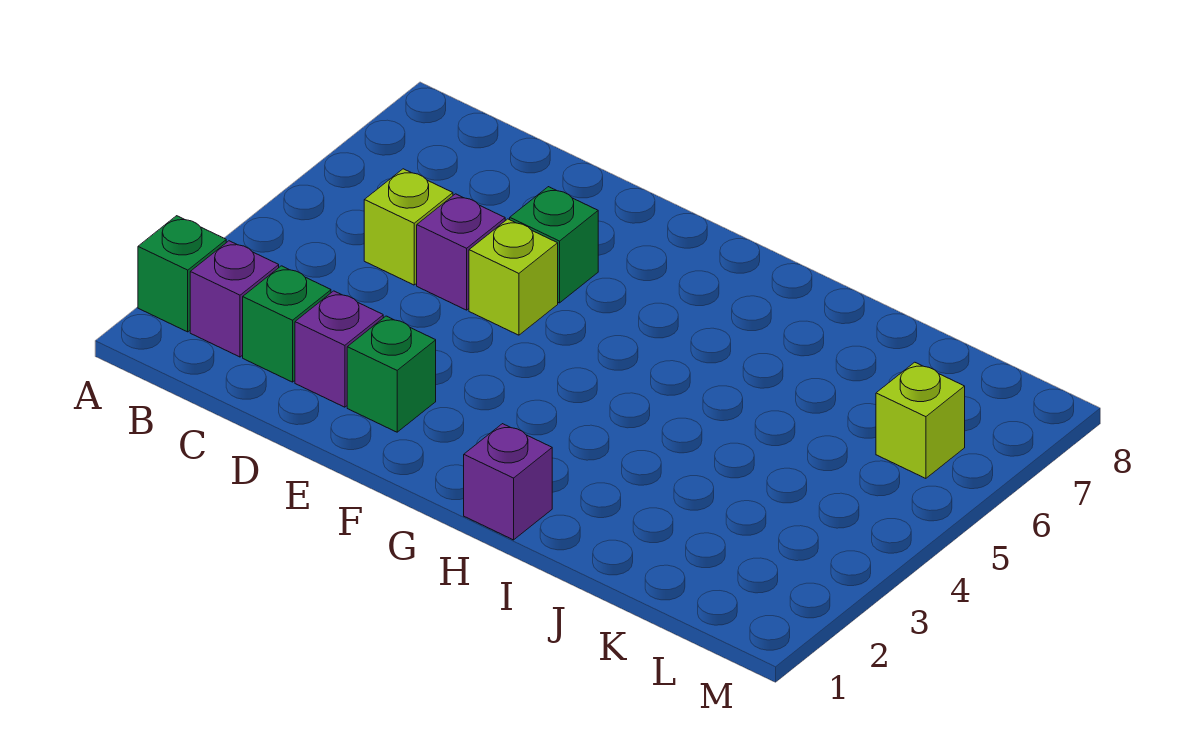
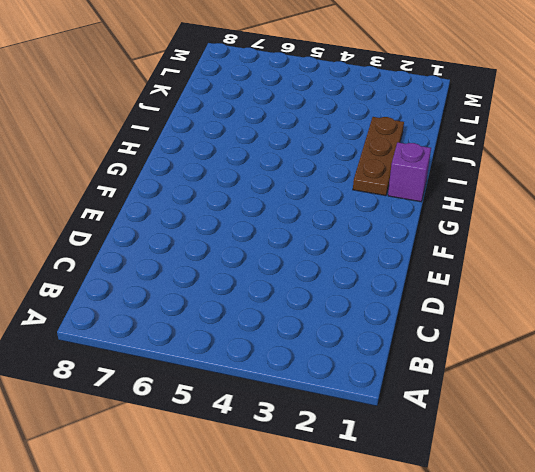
brown 1x3 plate [353,117,404,196] -> none
none -> green 1x1 brick [138,216,226,332]
none -> purple 1x1 brick [190,241,279,357]

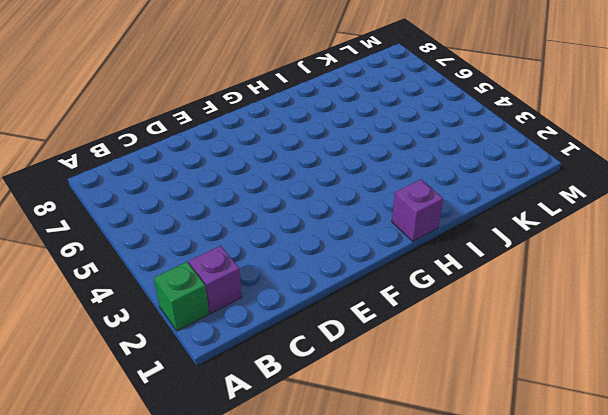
none -> green 1x1 brick [243,266,331,382]
none -> lime 1x1 brick [364,169,453,285]

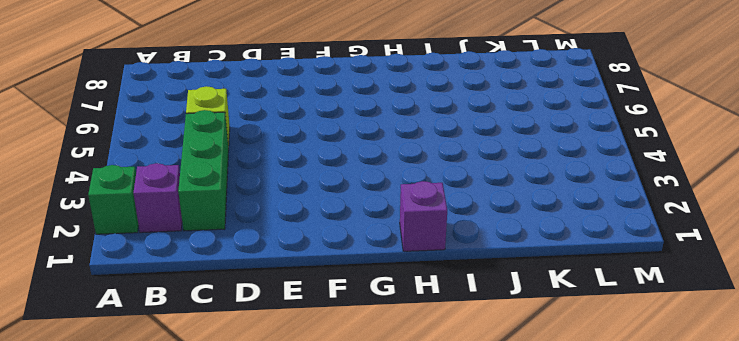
green 1x3 brick [178,110,229,231] -> green 1x1 brick [243,266,331,382]
none -> purple 1x1 brick [295,291,383,407]
none -> purple 1x1 brick [417,194,505,310]

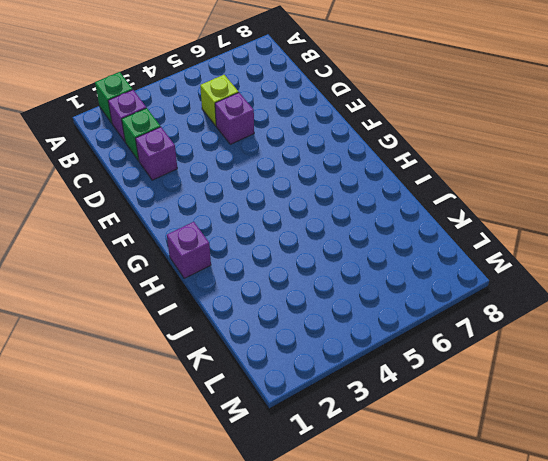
none -> green 1x1 brick [347,316,436,432]
none -> lime 1x1 brick [469,219,558,335]

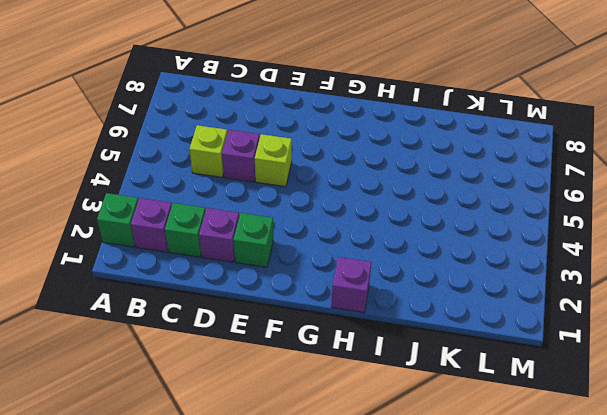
none -> green 1x1 brick [510,187,598,303]
none -> lime 1x1 brick [876,362,965,478]

